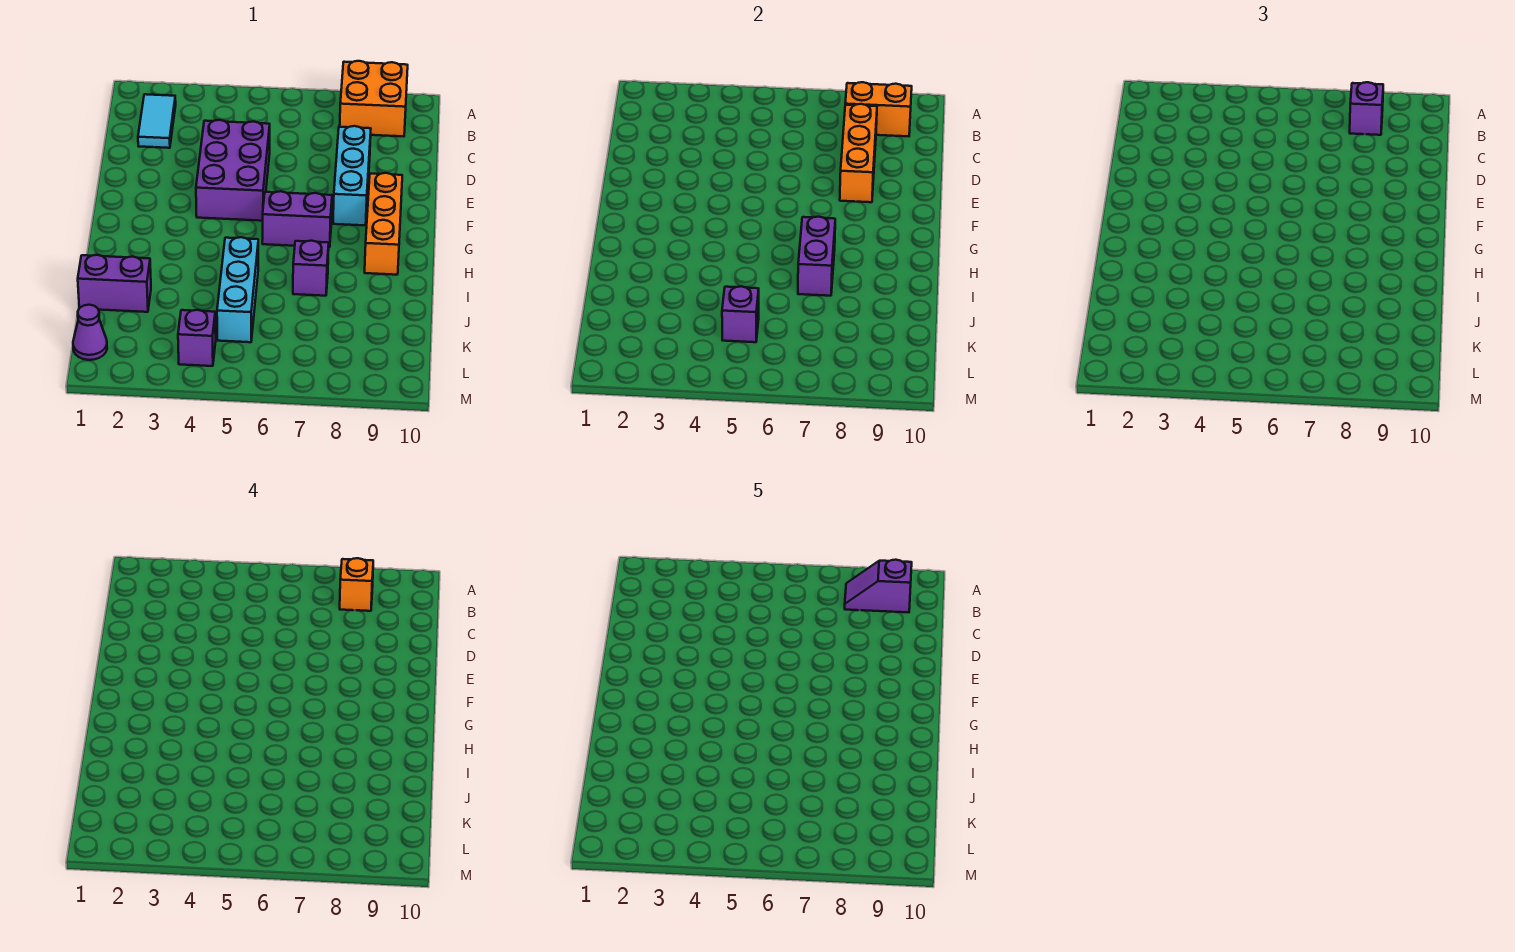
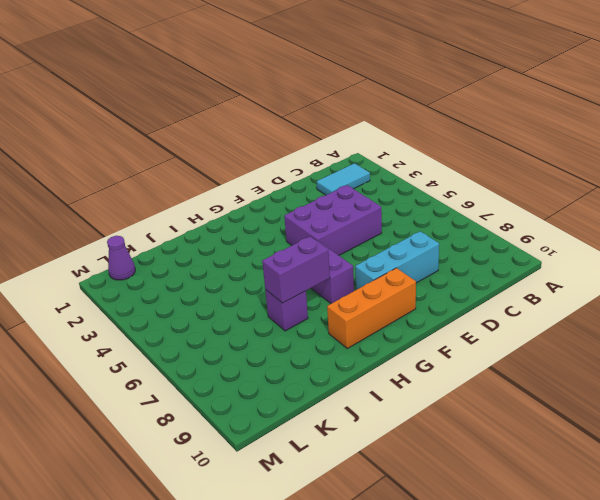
none -> orange 2x2 brick [340,61,408,136]
none -> cyan 1x3 brick [217,237,258,342]
none -> purple 1x2 brick [78,255,151,312]

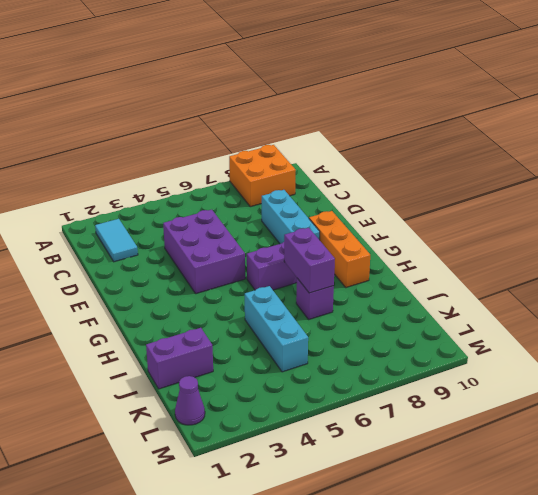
none -> purple 1x1 brick [178,310,216,366]
none -> orange 1x2 brick [845,82,912,136]
none -> orange 1x3 brick [840,104,877,202]

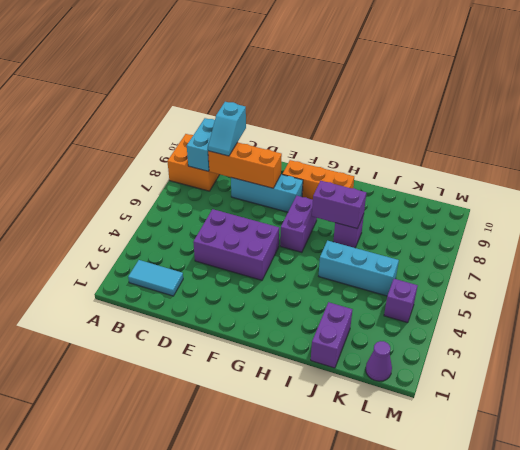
cyan 1x2 brick [187,118,215,171] -> orange 1x2 brick [845,82,912,136]
cyan 1x2 slope [208,102,246,156] -> none
none -> purple 1x1 brick [722,286,759,342]
none -> purple 1x1 brick [1350,82,1383,135]
none -> orange 1x1 brick [340,558,373,611]

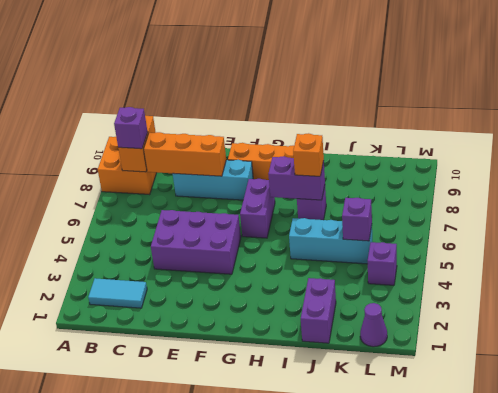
orange 1x1 brick [293,133,324,176] -> orange 1x1 brick moved to [340,558,373,611]
none -> purple 1x2 slope [845,560,912,612]

